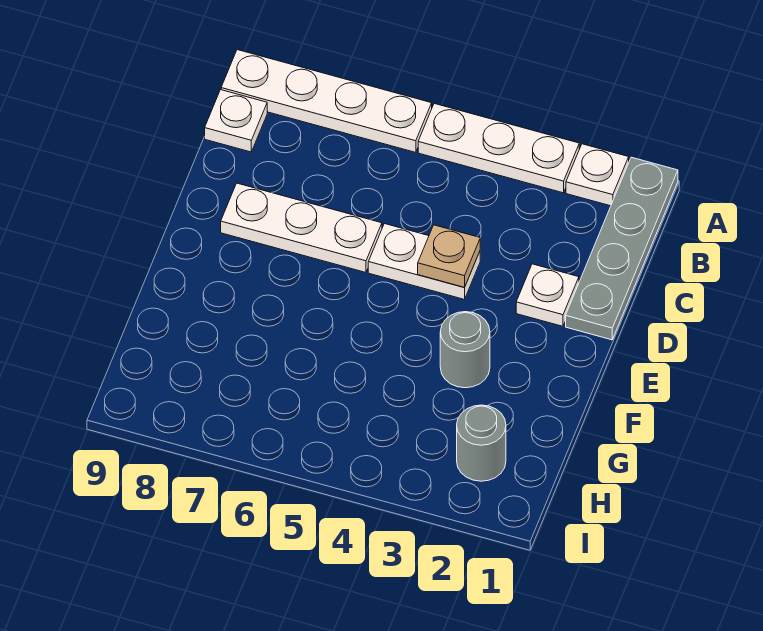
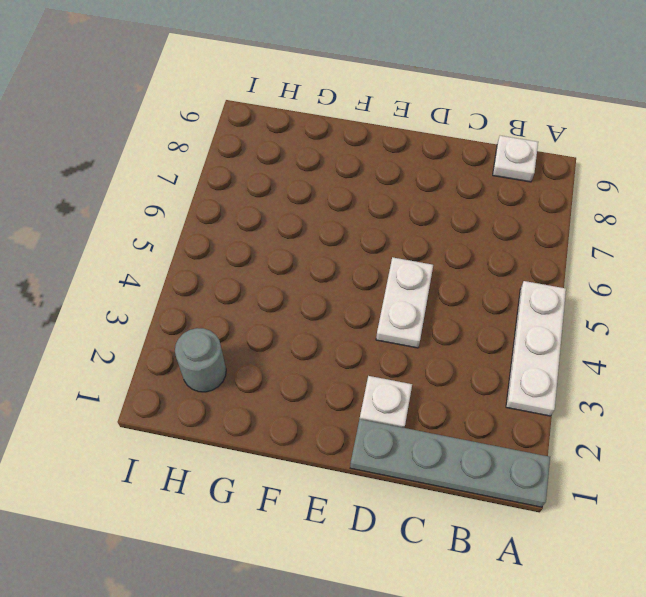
none -> white 1x1 plate [566,144,629,206]
none -> white 1x4 plate [221,50,432,152]

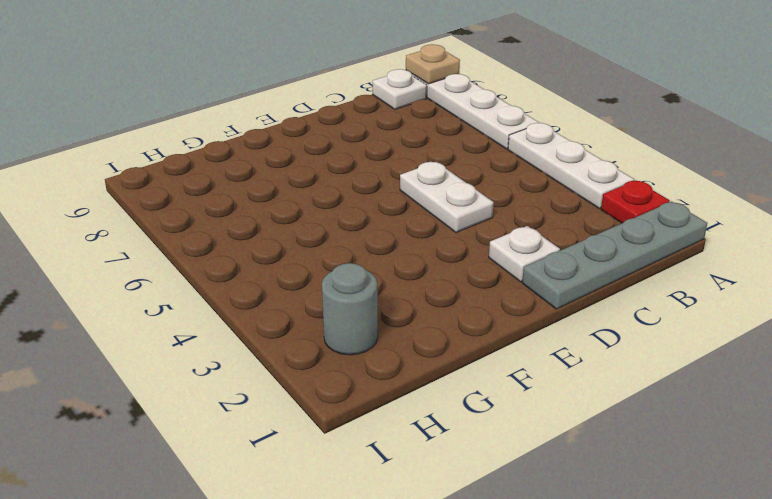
red 1x1 plate [601,181,670,223] -> white 1x1 plate [566,144,629,206]
tan 1x1 plate [406,44,460,84] -> tan 1x1 plate moved to [418,225,480,287]
none -> white 1x3 plate [221,183,382,273]
none -> grey 1x1 round brick [440,312,490,388]

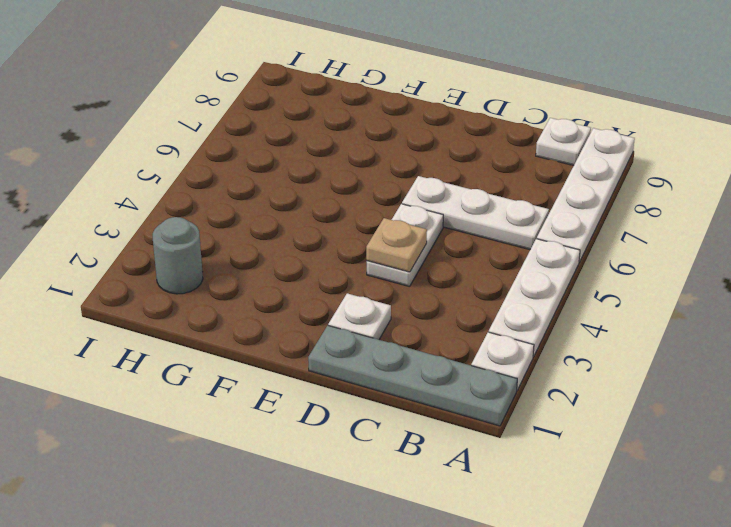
white 1x3 plate [402,176,549,250] -> white 1x3 plate turned to [221,183,382,273]
none -> grey 1x1 round brick [440,312,490,388]

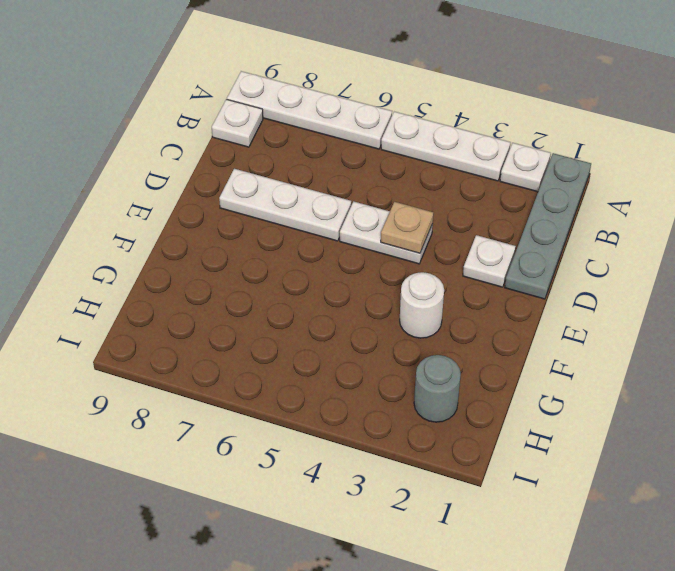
white 1x1 round brick [400,272,444,338] -> grey 1x1 round brick [440,312,490,388]

